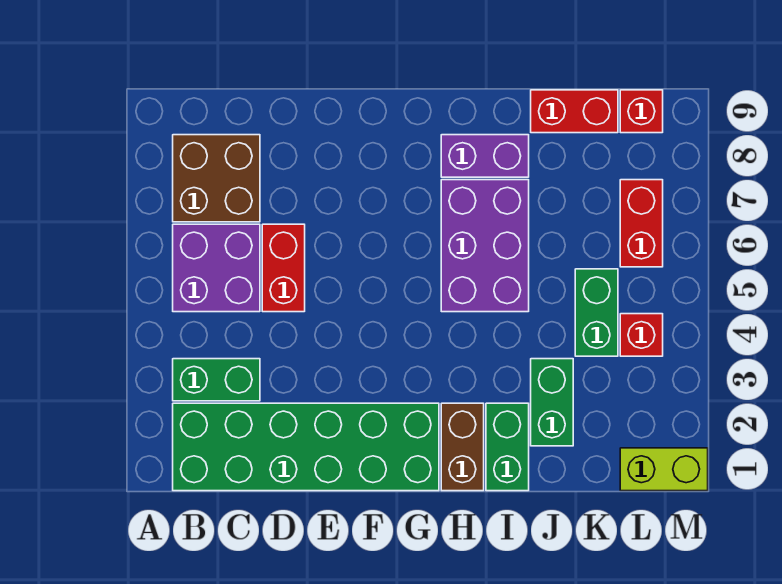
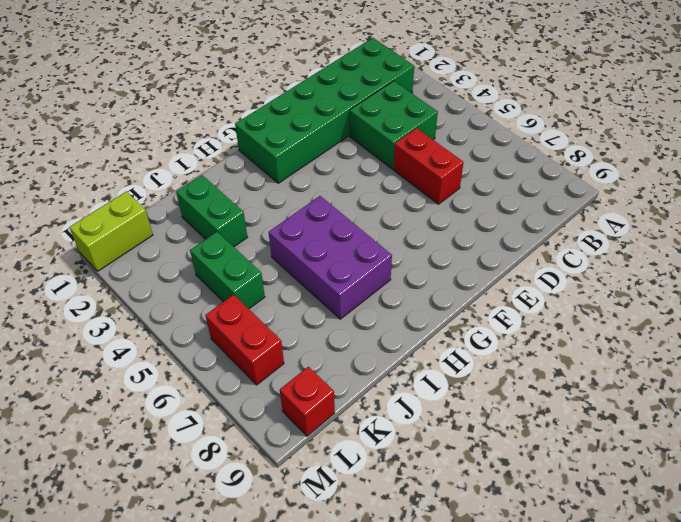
green 2x2 brick [350,81,438,169] -> green 1x2 brick [173,359,260,401]
none -> purple 2x2 brick [173,224,260,312]
none -> brown 2x2 brick [173,135,260,222]
none -> brown 1x2 brick [441,403,484,491]

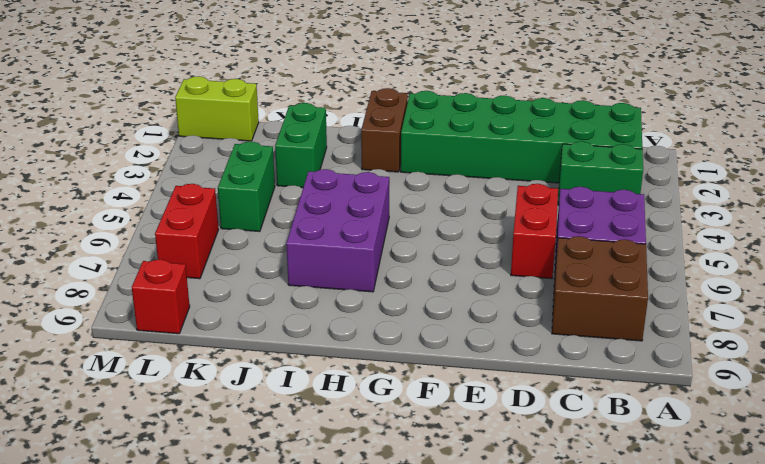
none -> purple 1x2 brick [441,135,529,177]
none -> green 1x2 brick [486,403,529,491]
none -> red 1x2 brick [531,90,618,133]

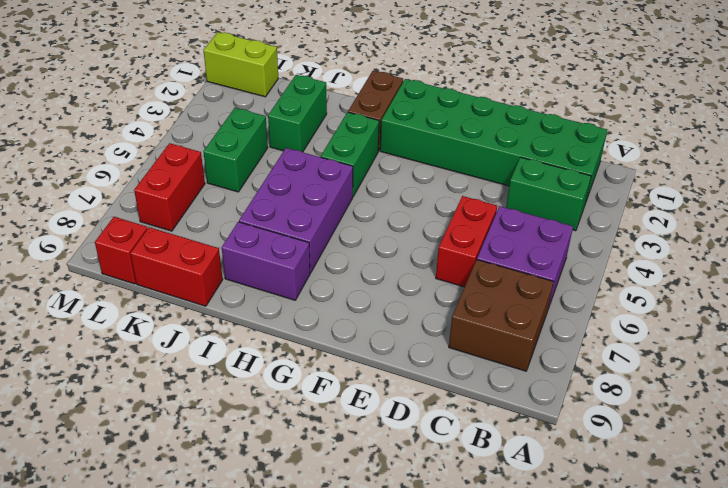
green 1x2 brick [321,112,379,196] -> green 1x2 brick moved to [486,403,529,491]
none -> red 1x1 brick [620,314,663,356]

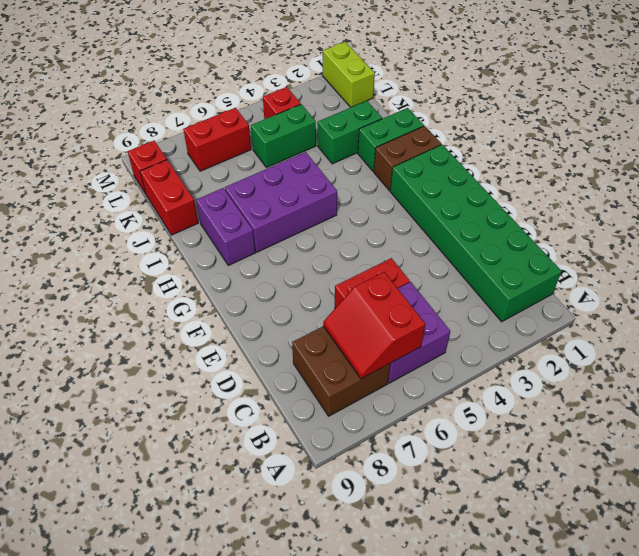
red 2x2 slope [323,272,425,379] -> none
none -> green 1x2 brick [173,359,260,401]

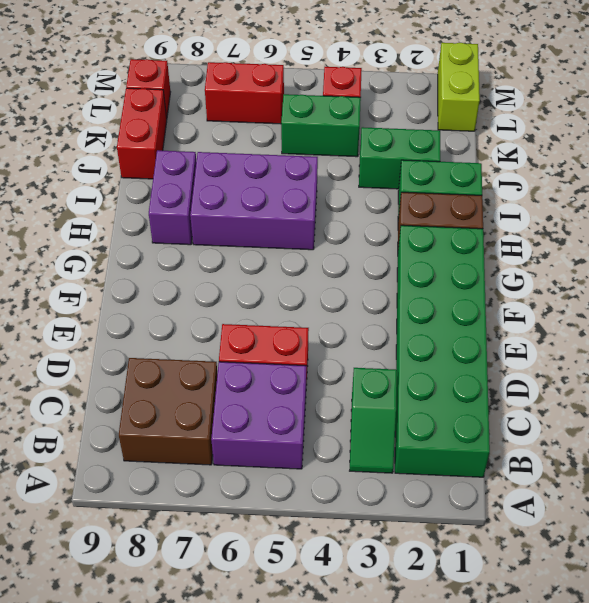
green 1x2 slope [350,368,397,473] -> green 1x2 brick [173,359,260,401]

